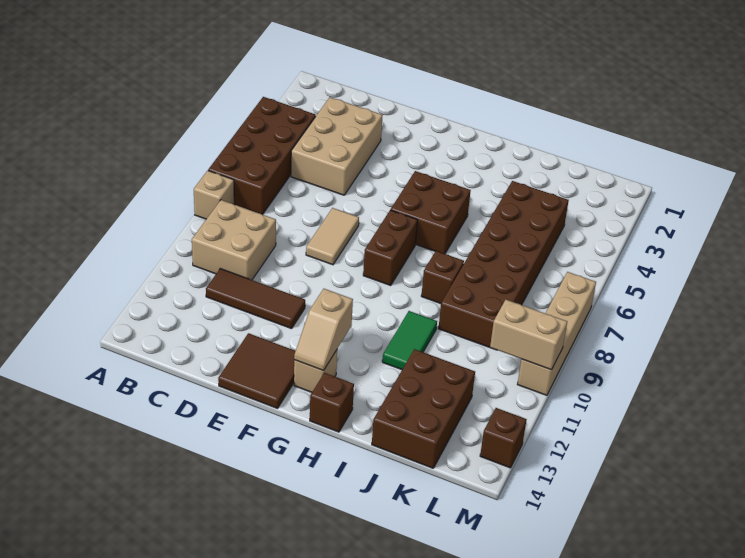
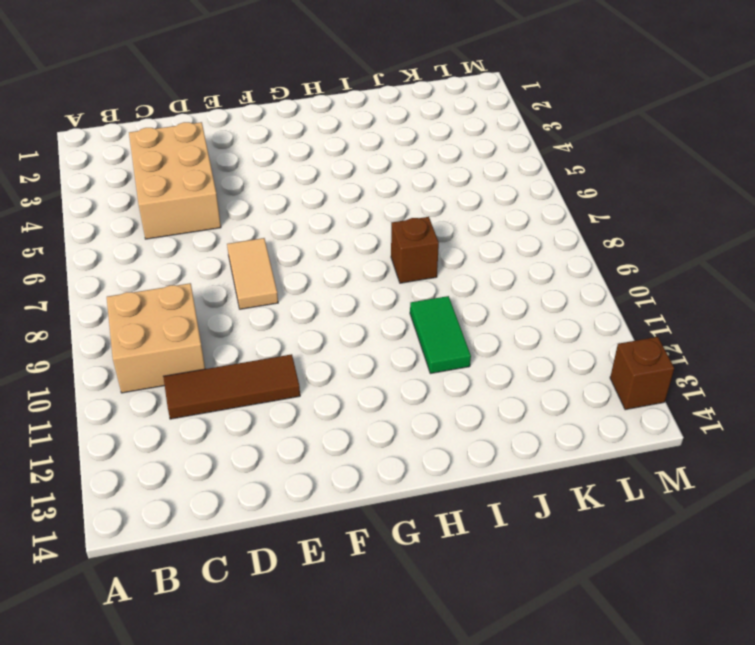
none -> brown 2x4 brick [208,97,316,215]
none -> tan 1x1 brick [194,171,234,219]
none -> brown 2x2 tile [218,333,295,408]

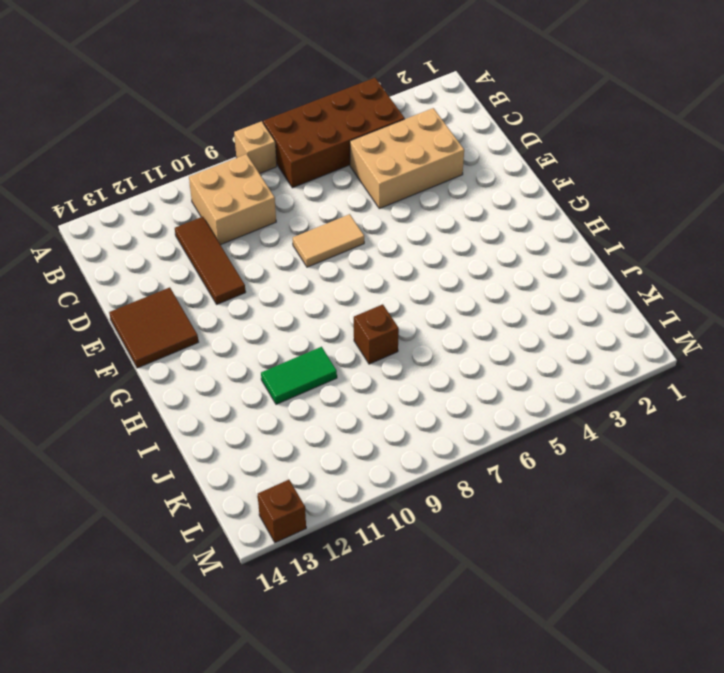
none -> brown 2x2 brick [391,171,471,254]
none -> brown 1x2 brick [363,210,418,285]
none -> tan 1x1 brick [294,350,337,392]

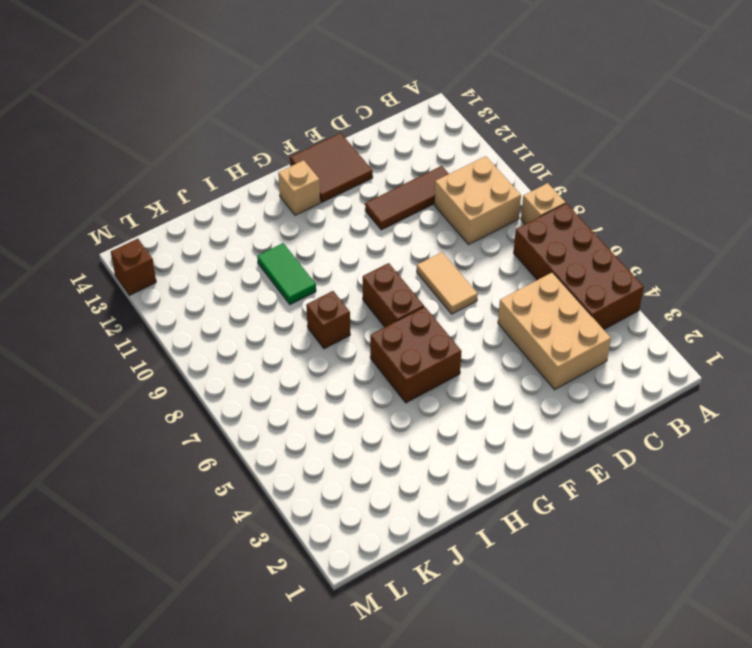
none -> brown 1x1 brick [310,373,354,432]
none -> brown 2x6 brick [438,181,569,347]
none -> brown 2x3 brick [372,349,475,468]

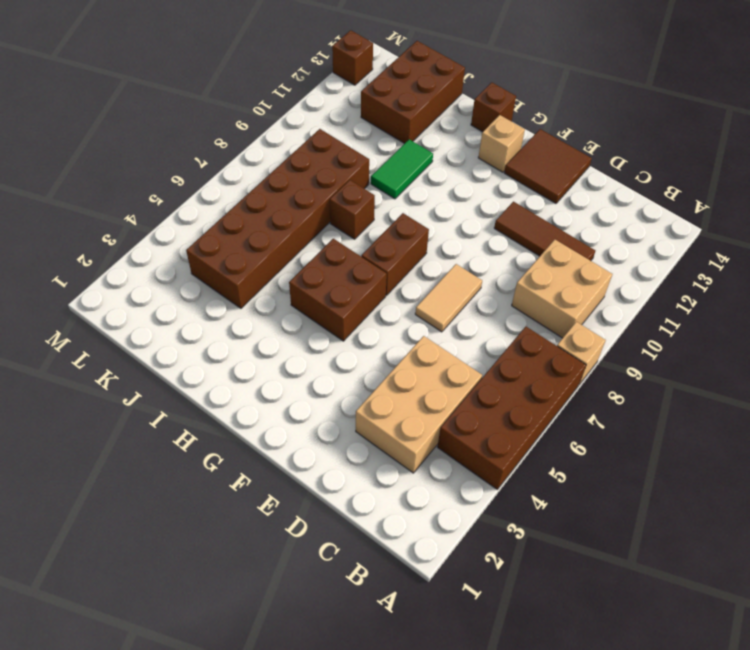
none -> tan 1x4 brick [517,272,596,395]
none -> tan 1x2 slope [294,289,353,371]
none -> tan 1x2 brick [490,300,567,370]

